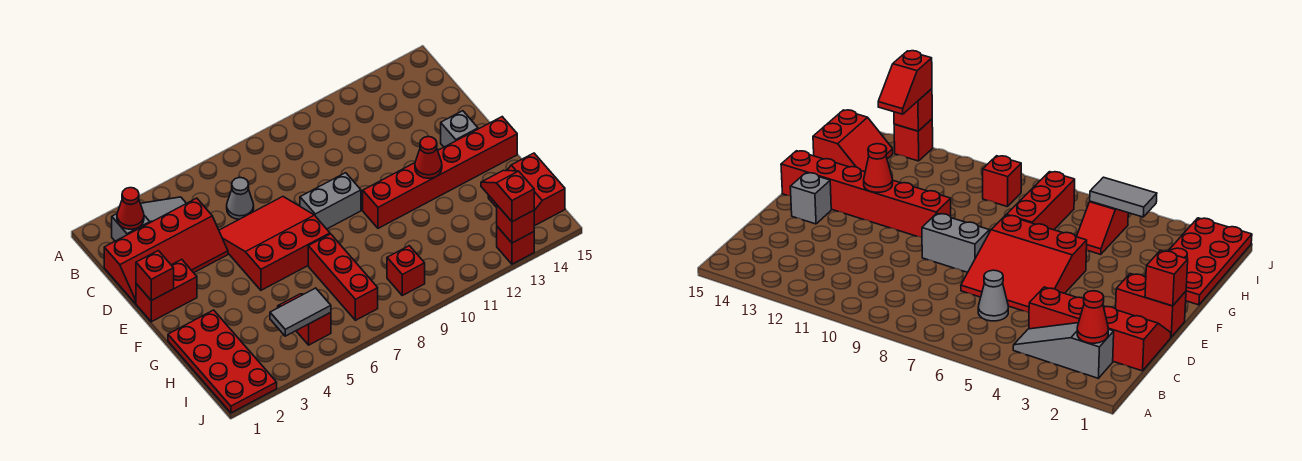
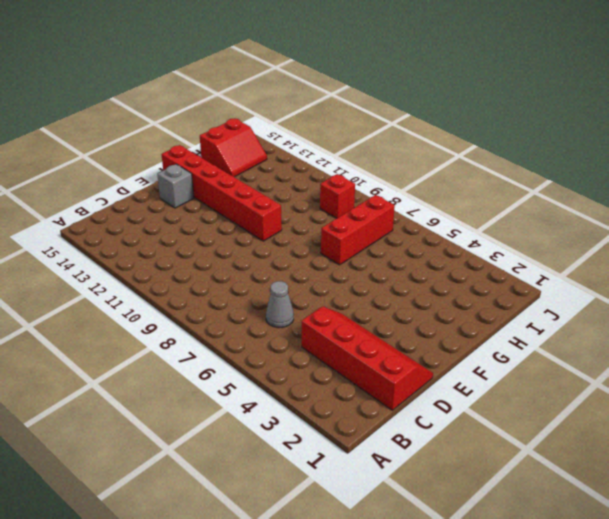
none -> grey 1x3 slope [112,197,186,241]
none -> red 3x3 slope [219,197,330,290]
none -> red 1x2 brick [136,259,197,322]

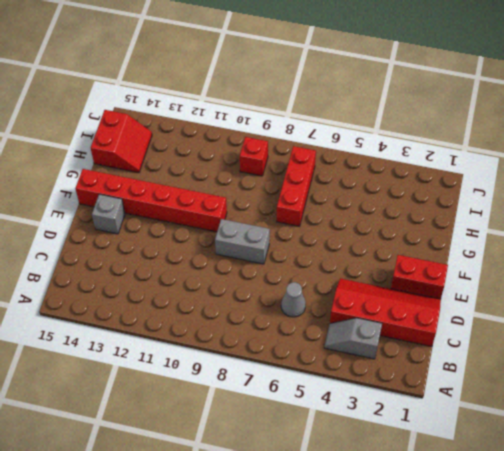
grey 1x2 slope [324,318,382,359] -> grey 1x3 slope [112,197,186,241]
none -> red 3x3 slope [219,197,330,290]
none -> red 2x4 plate [168,310,277,413]
none -> red 1x2 slope [278,294,331,345]

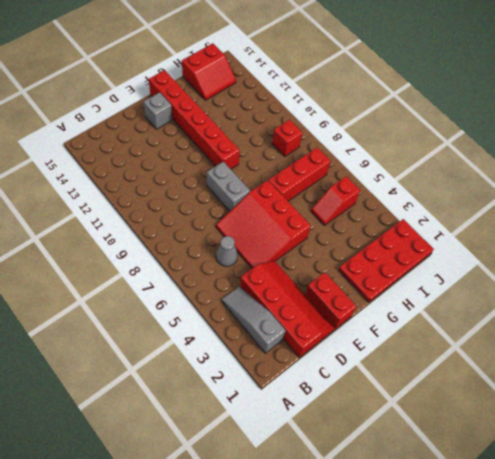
none -> red 1x1 brick [497,227,534,264]
none -> red 1x1 cone [117,188,144,229]
none -> red 1x1 brick [136,251,174,301]

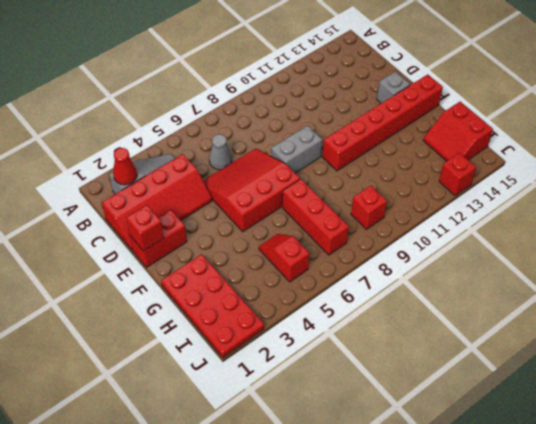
none -> red 1x1 cone [415,137,442,178]
none -> grey 1x2 tile [270,288,331,336]
none -> red 1x1 brick [497,205,534,243]

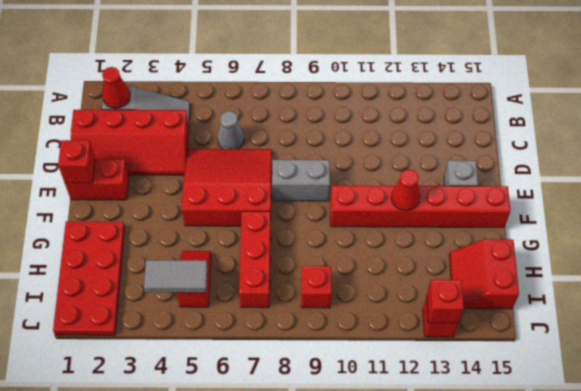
none -> red 1x2 slope [481,170,534,222]

